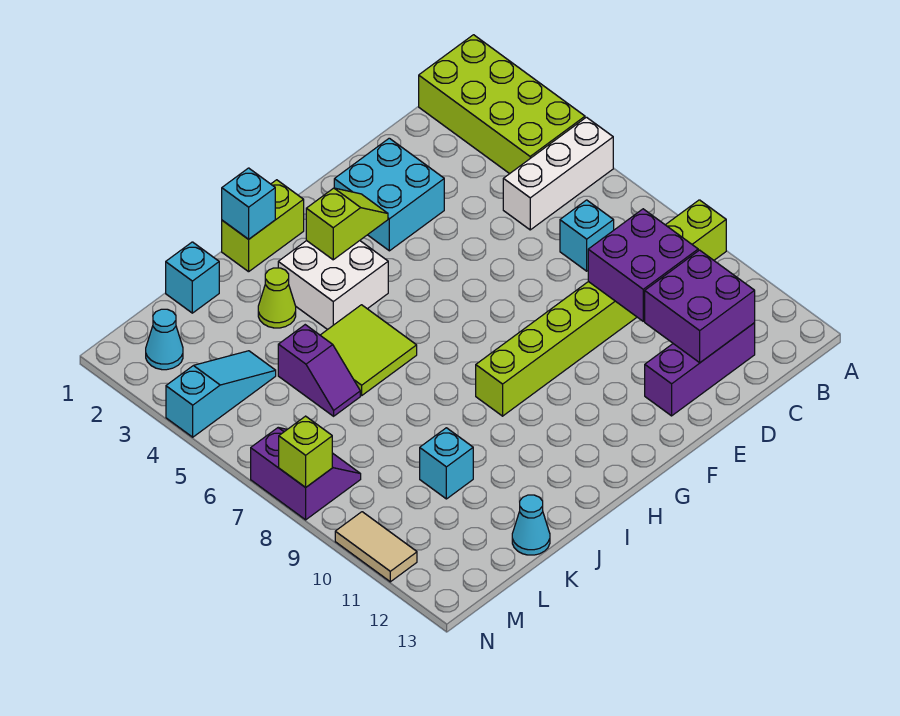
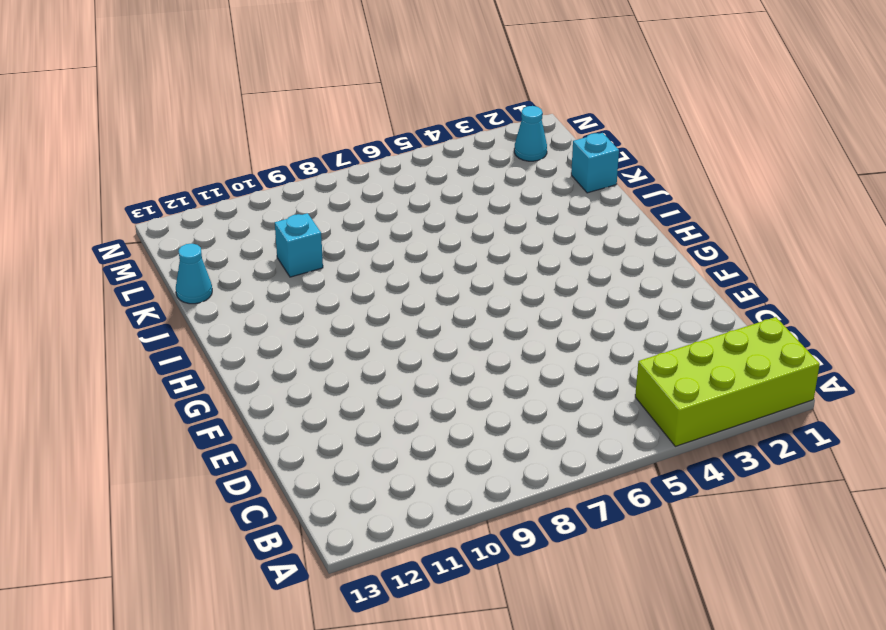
none -> white 1x3 brick [503,117,613,230]
none -> lime 1x8 brick [476,200,726,416]
none -> cyan 1x1 brick [560,200,614,271]

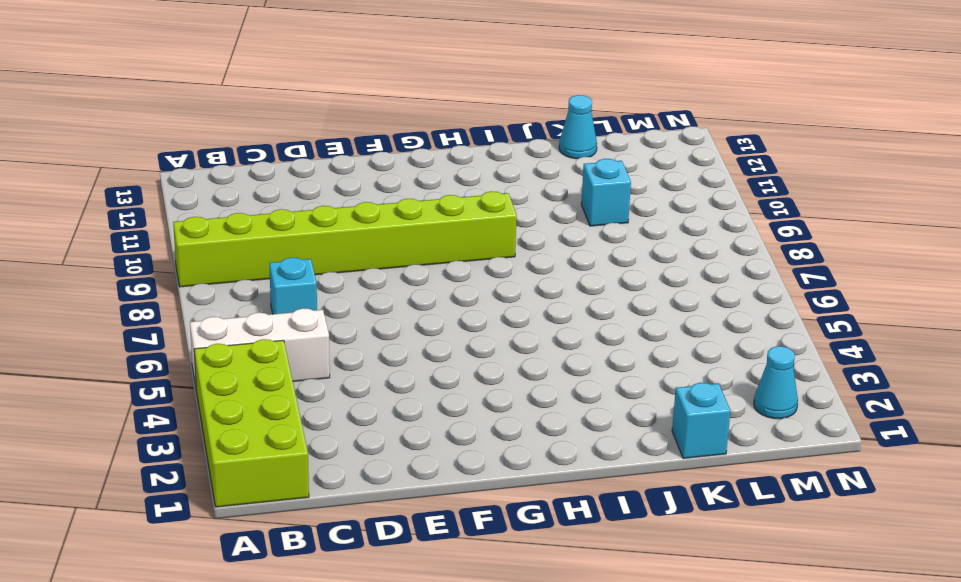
none -> purple 1x3 brick [645,323,755,416]
none -> cyan 2x2 brick [334,138,444,251]
none -> lime 1x2 brick [222,180,304,272]

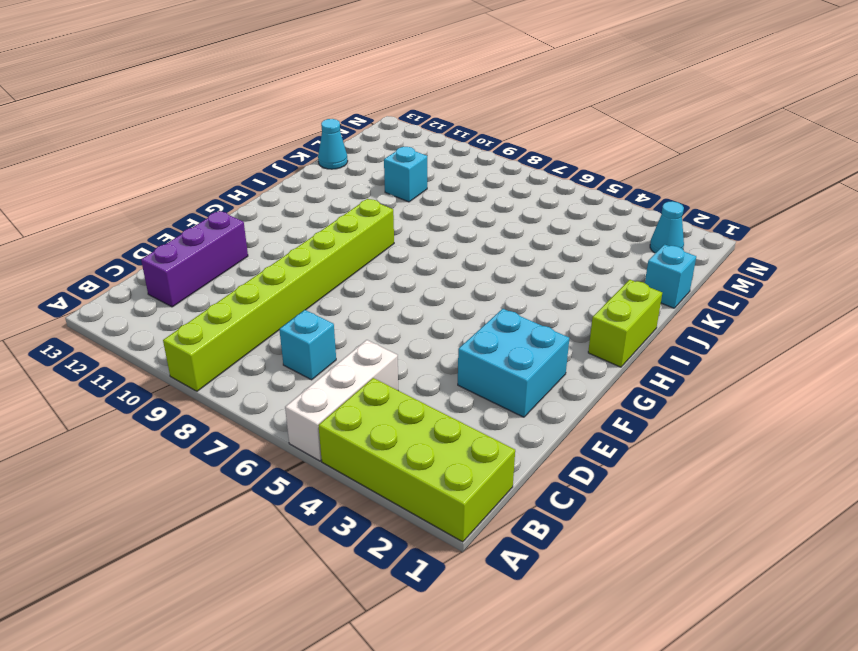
none -> white 2x2 brick [278,241,388,330]
none -> lime 2x2 tile [320,305,417,395]
none -> lime 1x1 cone [258,268,296,328]

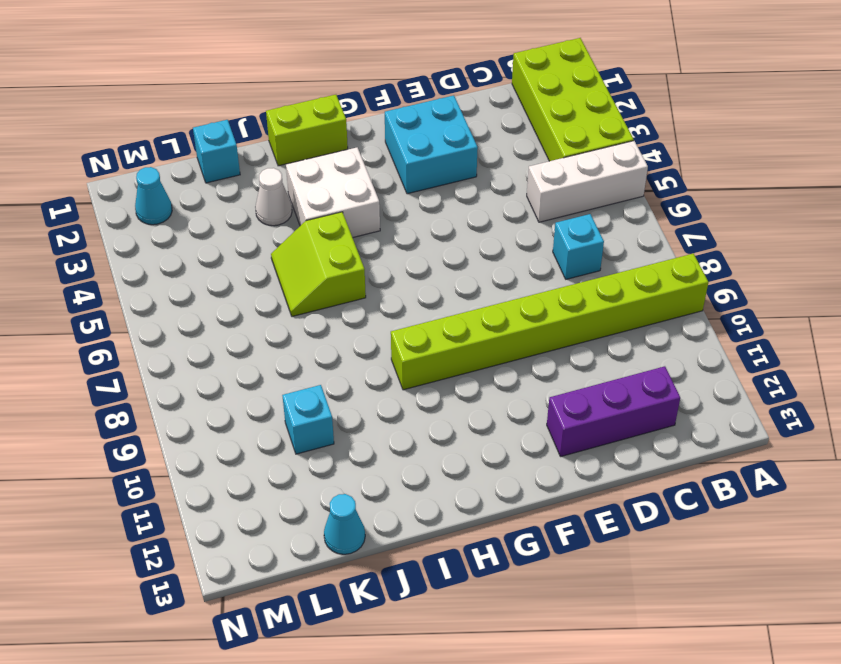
lime 2x2 slope [271,212,366,316] -> lime 2x2 tile [320,305,417,395]
white 1x1 cone [255,168,292,226] -> lime 1x1 cone [258,268,296,328]
none -> purple 1x2 slope [278,325,360,416]
none -> cyan 1x3 slope [166,351,276,437]
none -> purple 2x2 slope [251,428,361,520]

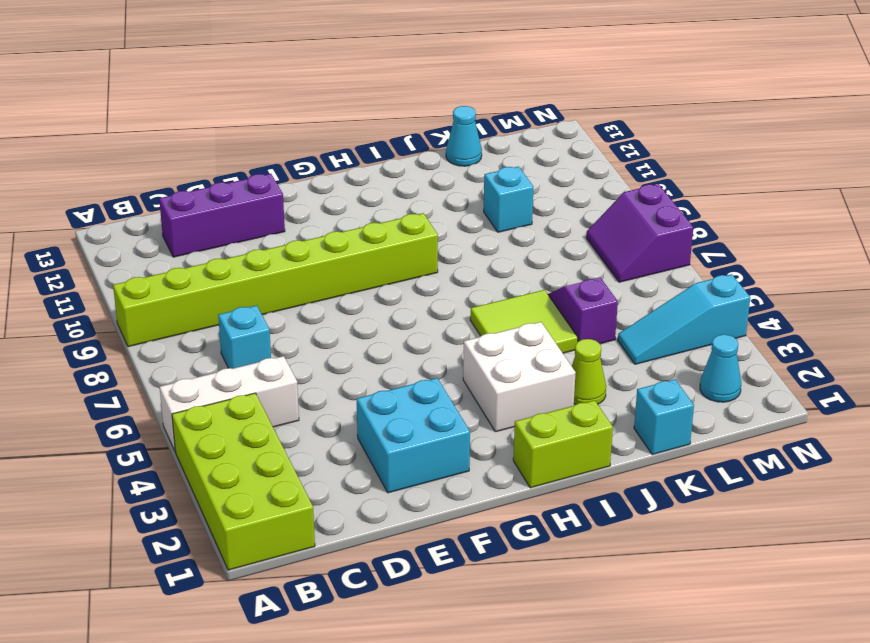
none -> tan 1x2 tile [335,512,417,582]
none -> purple 2x2 brick [588,209,698,321]
none -> purple 2x2 brick [645,250,755,363]

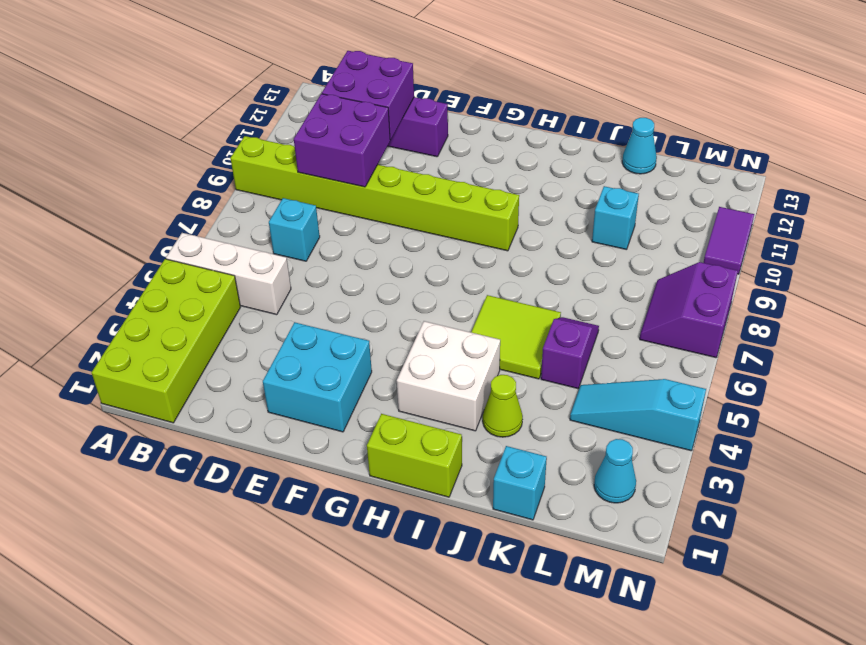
purple 1x2 tile [704,207,754,274] -> tan 1x2 tile [335,512,417,582]
none -> lime 1x2 slope [306,188,388,260]
none -> cyan 1x1 brick [222,168,275,239]
none -> lime 1x1 brick [279,416,332,487]

